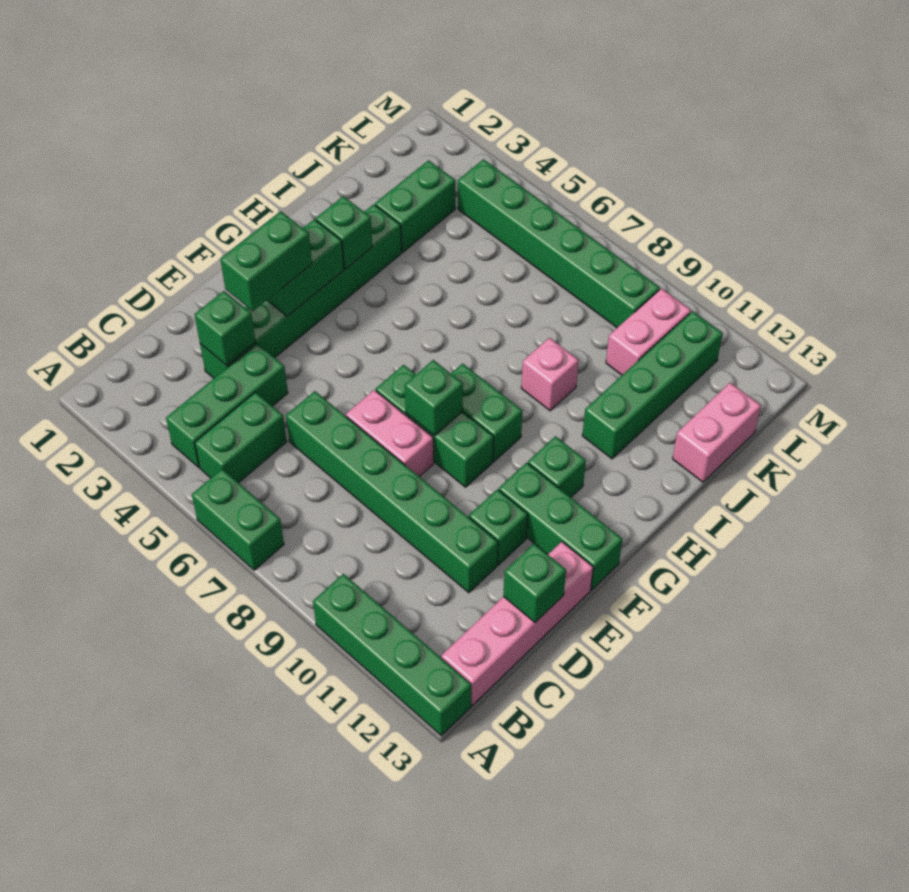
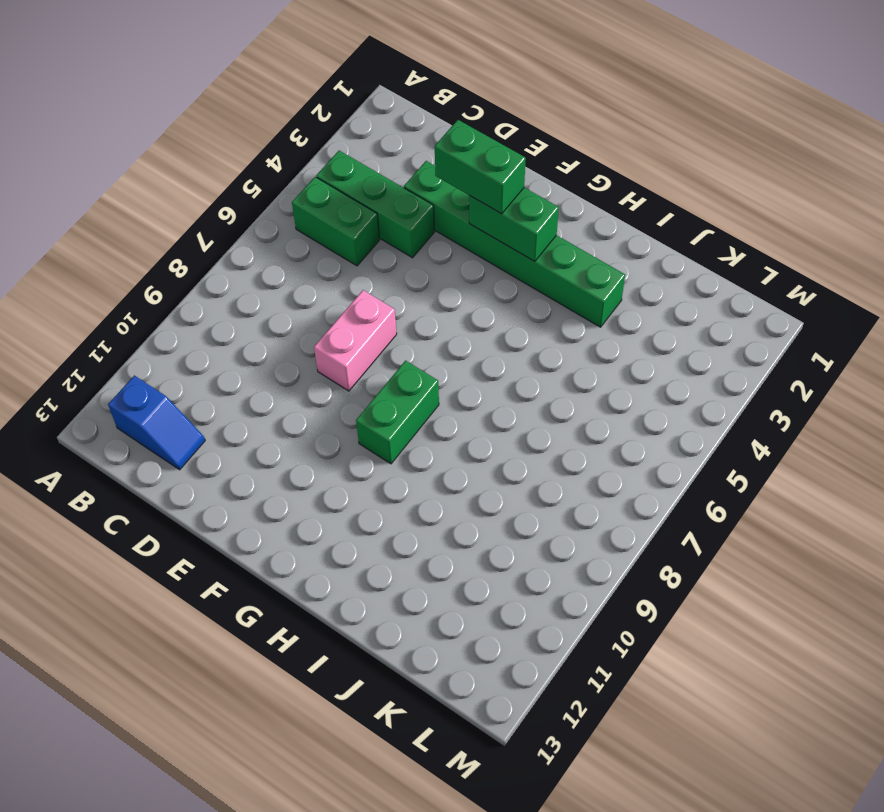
blue 1x2 slope [108,375,205,470] -> none
none -> green 1x2 brick [192,469,284,570]
none -> green 1x4 brick [313,574,471,735]
none -> pink 1x4 brick [441,542,593,705]

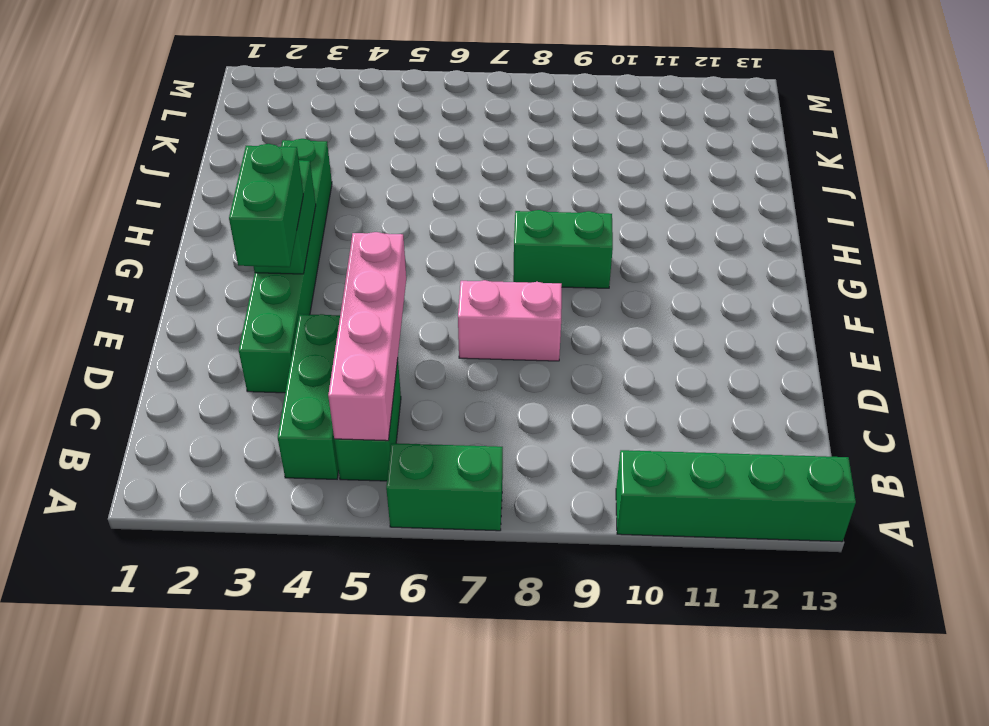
pink 1x4 brick [328,232,406,441] -> pink 1x4 brick moved to [441,542,593,705]
none -> green 1x6 brick [286,391,498,593]
none -> green 1x1 brick [469,489,528,565]
none -> green 1x3 brick [376,365,494,487]

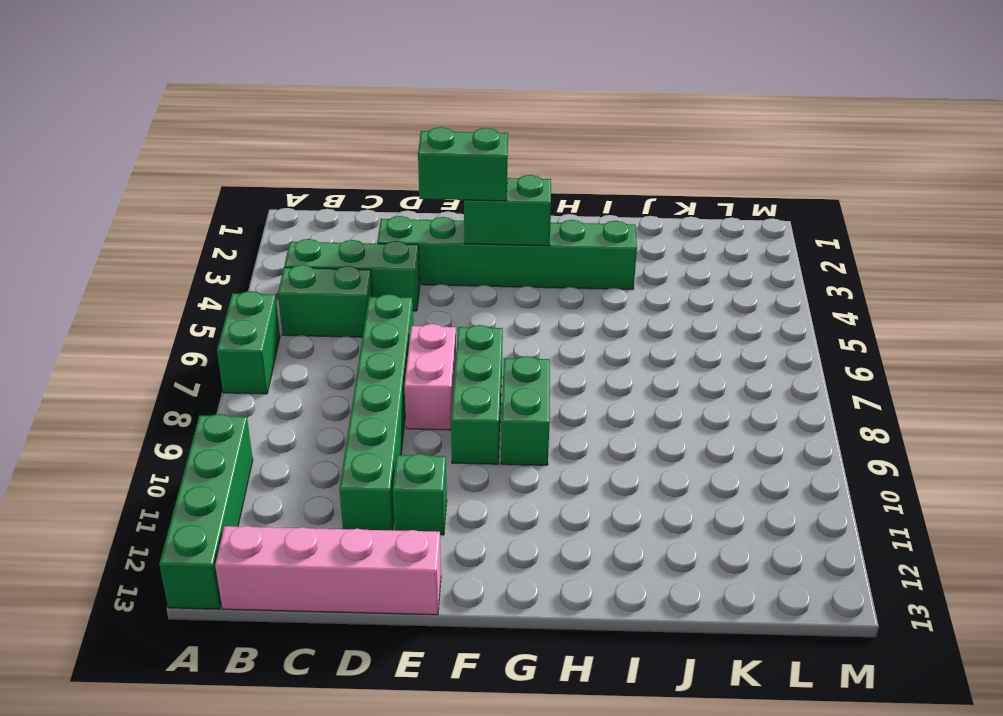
none -> green 1x3 brick [499,463,623,590]
none -> green 1x1 brick [528,436,586,497]
none -> pink 1x1 brick [521,338,579,411]

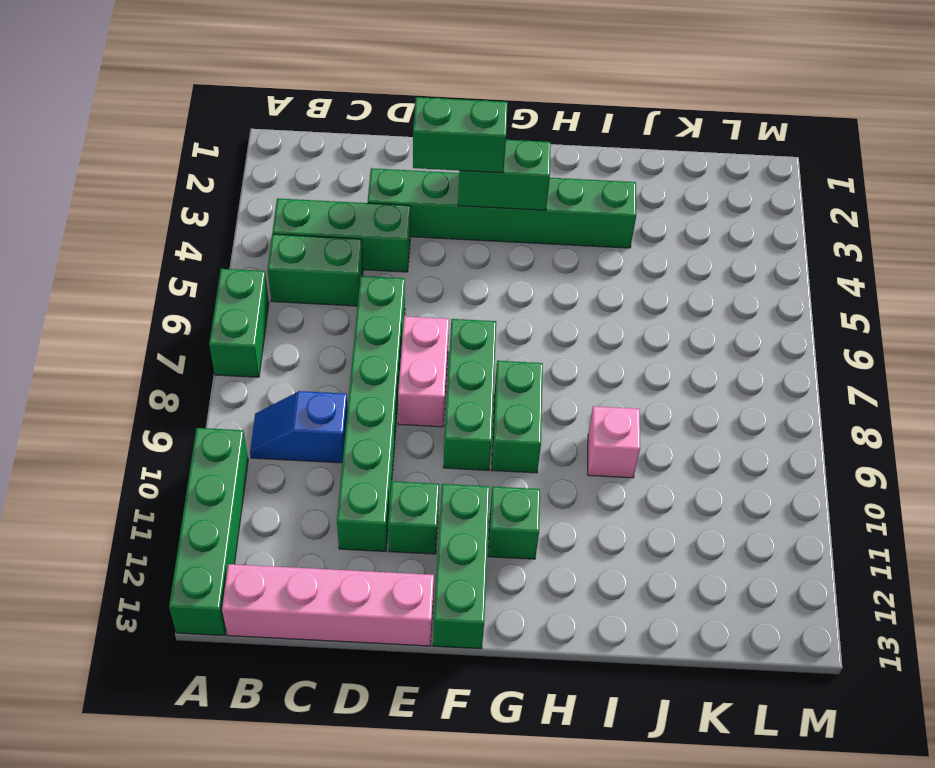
blue 1x2 slope [250,391,348,463] -> none
none -> green 1x4 brick [582,311,723,459]
none -> green 1x2 brick [375,160,455,252]
none -> pink 1x2 brick [673,383,761,482]

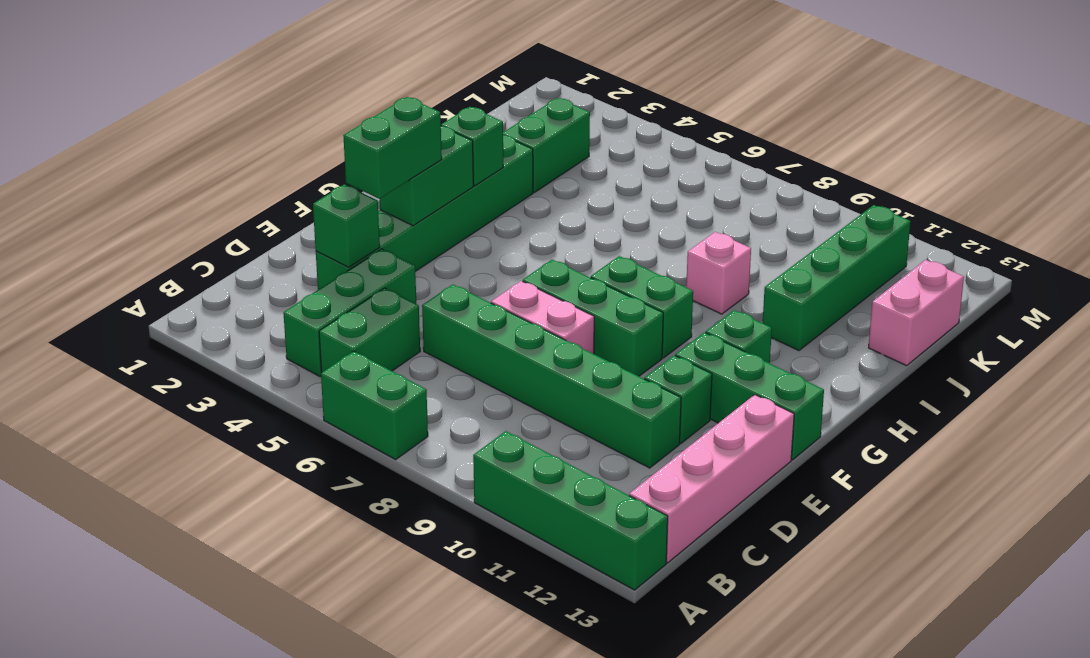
none -> pink 1x2 brick [606,288,691,375]
none -> green 1x6 brick [458,159,660,328]
none -> green 1x1 brick [503,544,566,622]

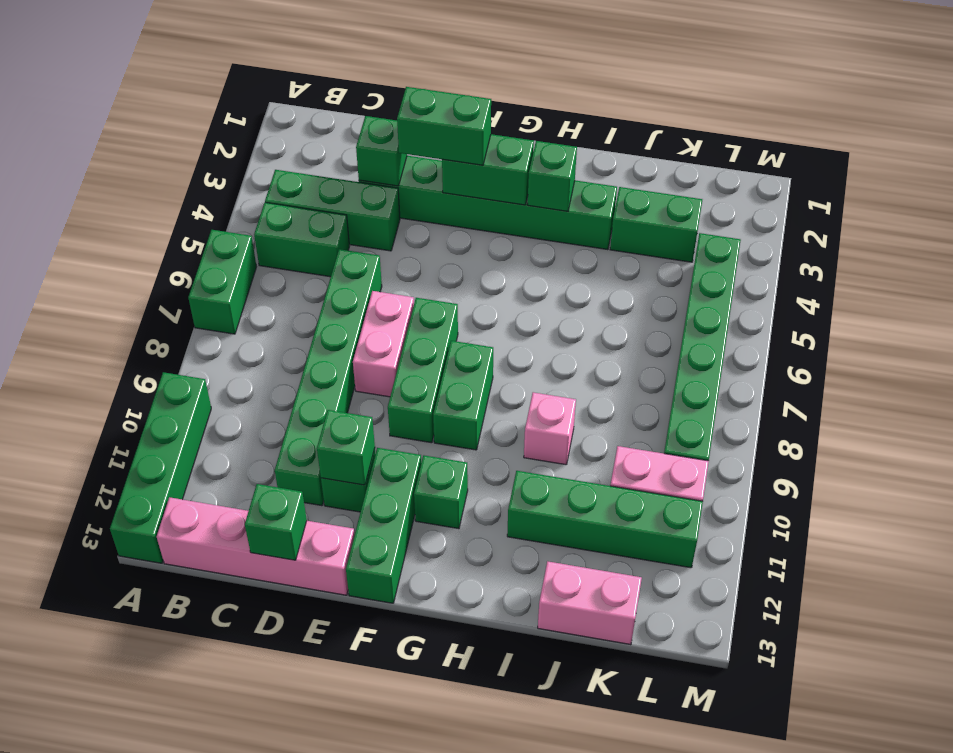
green 1x1 brick [317,410,375,485] -> green 1x1 brick moved to [405,360,463,436]

